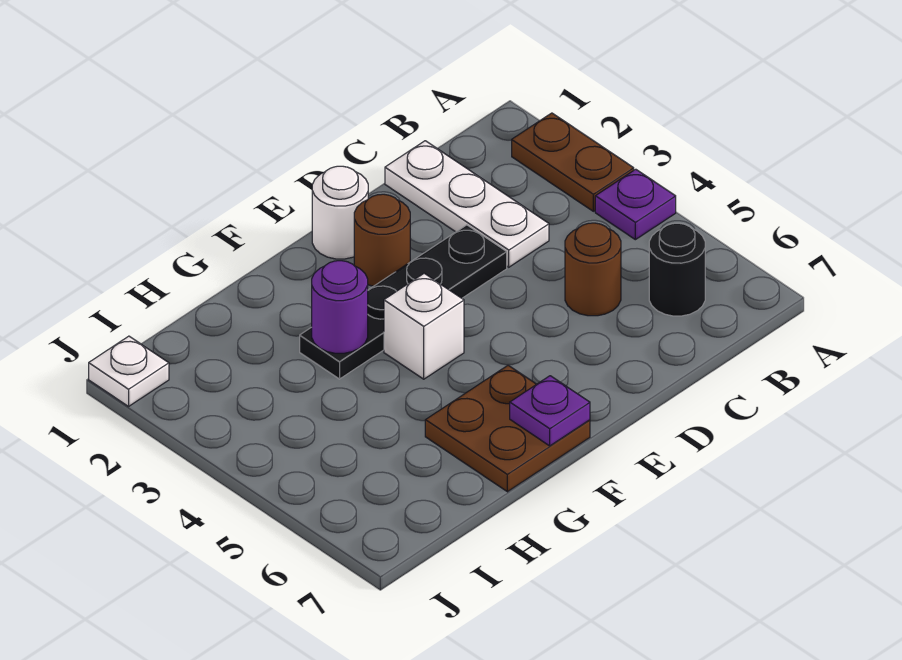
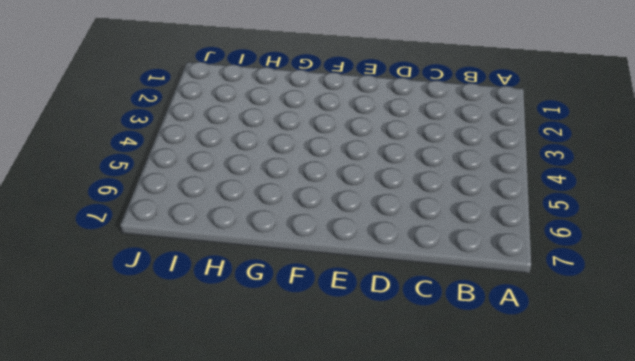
none -> brown 1x2 plate [512,113,634,211]
none -> purple 1x1 plate [595,169,676,240]
none -> black 1x1 round brick [649,223,705,316]

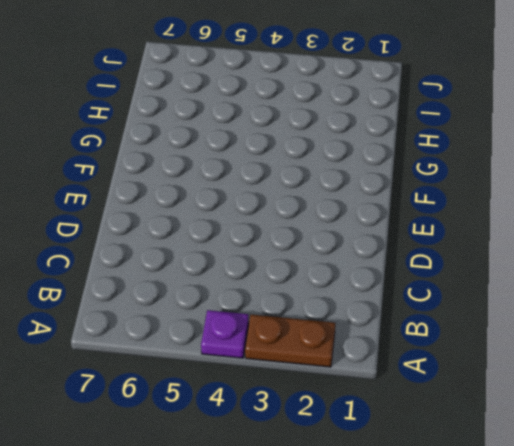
none -> black 1x1 round brick [649,223,705,316]
none -> white 1x3 plate [385,141,549,267]
none -> brown 1x1 round brick [565,223,621,316]

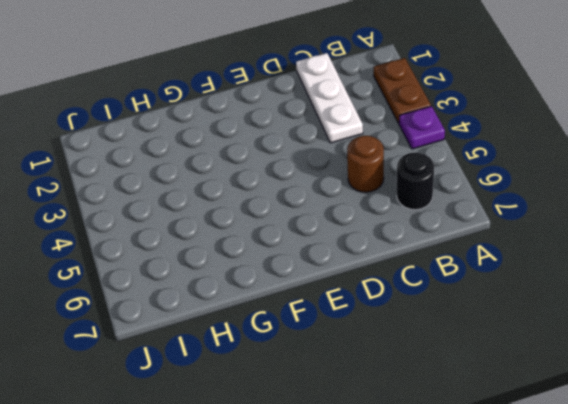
none -> black 1x4 plate [300,225,507,379]
none -> white 1x1 round brick [312,166,368,259]
none -> brown 1x1 round brick [354,194,410,286]

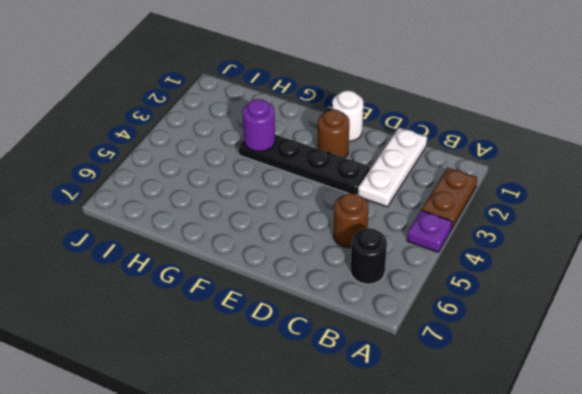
none -> white 1x1 brick [384,273,464,379]
none -> brown 2x2 plate [425,365,590,492]
none -> white 1x1 plate [89,336,169,406]

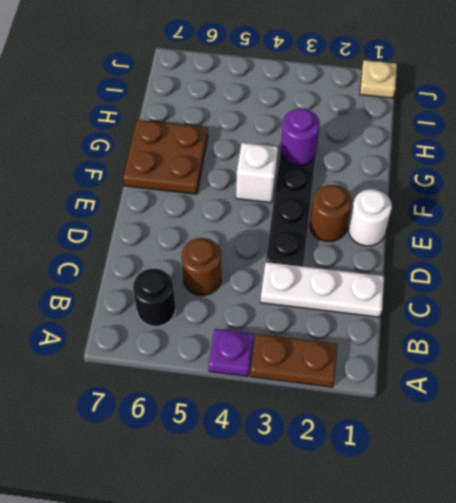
tan 1x1 plate [360,60,397,98] -> white 1x1 plate [89,336,169,406]
none -> purple 1x1 plate [510,376,590,446]

